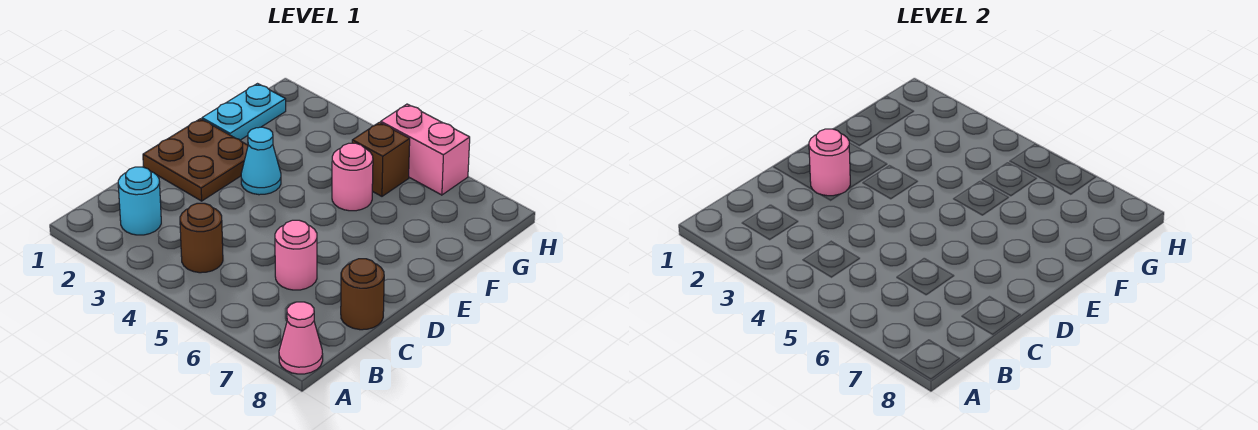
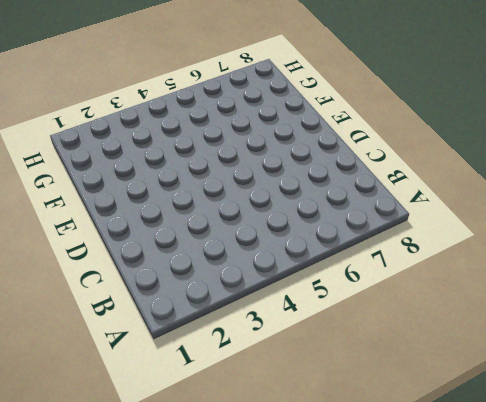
none -> pink 1x1 cone [279,302,323,374]
none -> cyan 1x1 round brick [118,167,161,235]
none -> brown 1x1 round brick [180,203,223,273]

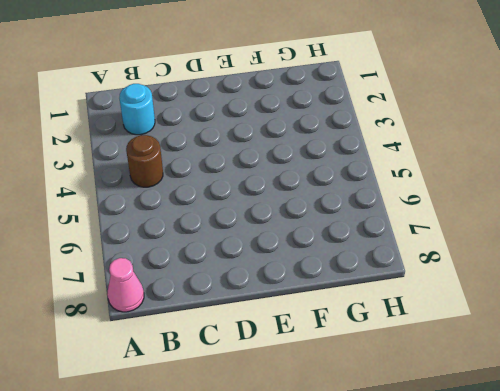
none -> pink 1x1 round brick [275,220,317,290]
none -> brown 1x1 round brick [341,259,384,330]
none -> brown 2x2 plate [143,119,248,201]

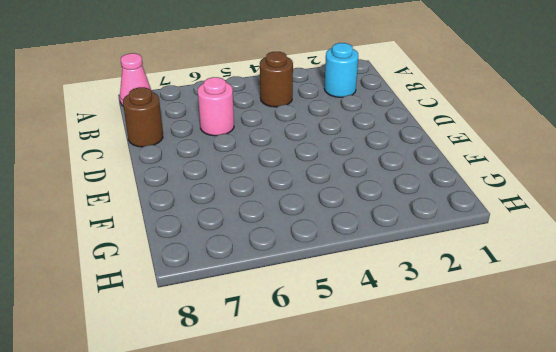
none -> brown 2x2 plate [143,119,248,201]
none -> cyan 1x1 cone [241,127,281,195]
none -> cyan 1x2 plate [202,84,286,140]

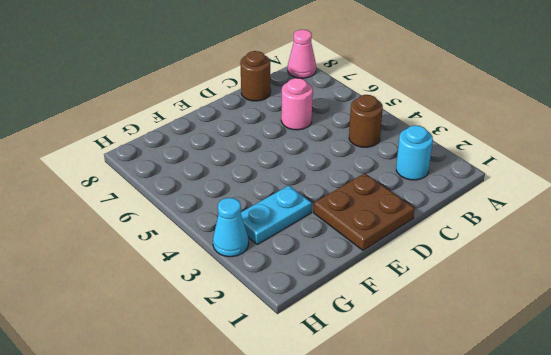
cyan 1x2 plate [241,185,312,244] -> cyan 1x2 plate moved to [202,84,286,140]
cyan 1x1 cone [213,198,249,257] -> cyan 1x1 cone moved to [241,127,281,195]
none -> pink 1x1 round brick [332,143,373,211]
none -> brown 1x1 brick [352,122,410,196]
none -> pink 1x2 brick [381,104,470,195]

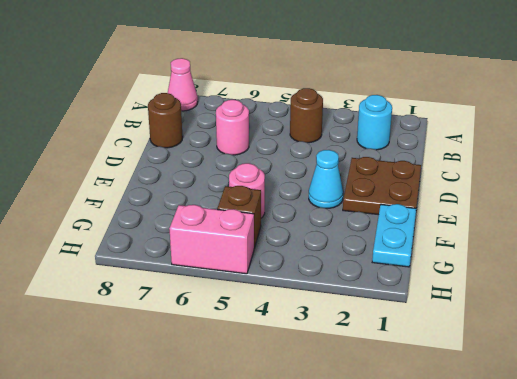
none -> pink 1x1 round brick [809,129,850,196]

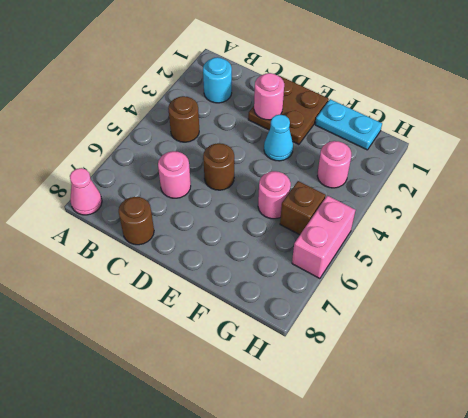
brown 1x1 round brick [203,143,234,190] -> none
pink 1x1 round brick [317,141,351,188] -> none

